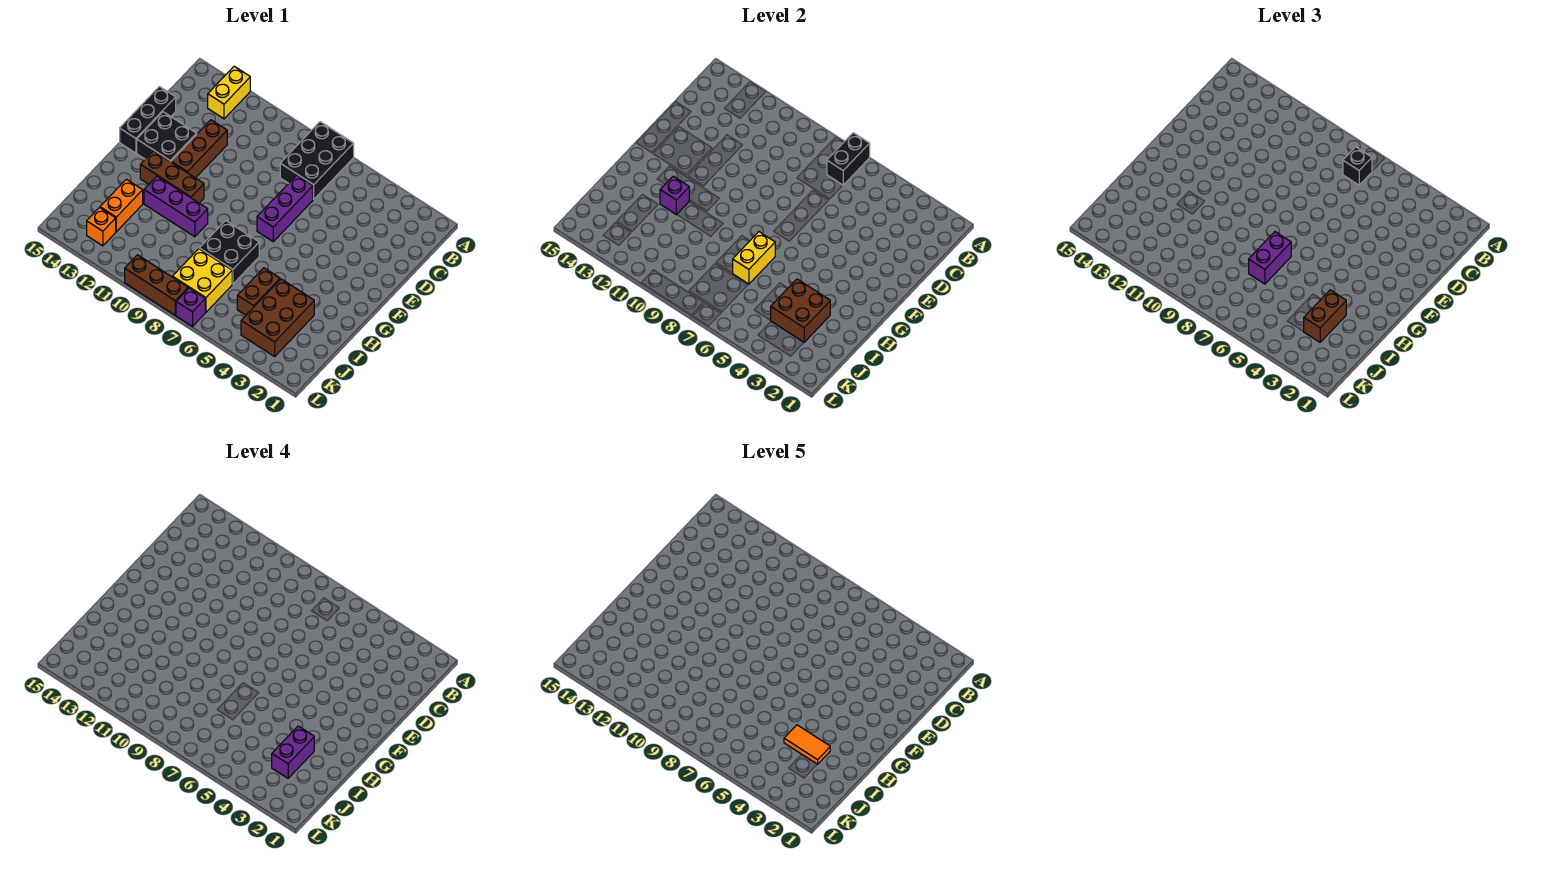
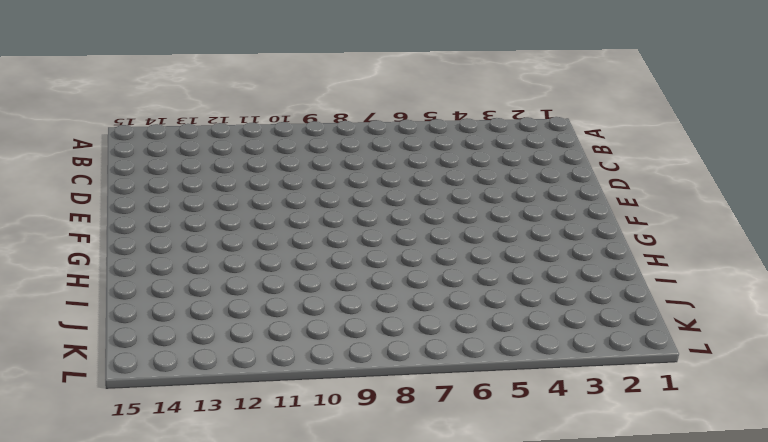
none -> black 2x3 brick [280,122,354,199]
none -> yellow 1x2 brick [208,66,250,119]
none -> purple 1x3 brick [257,175,313,241]

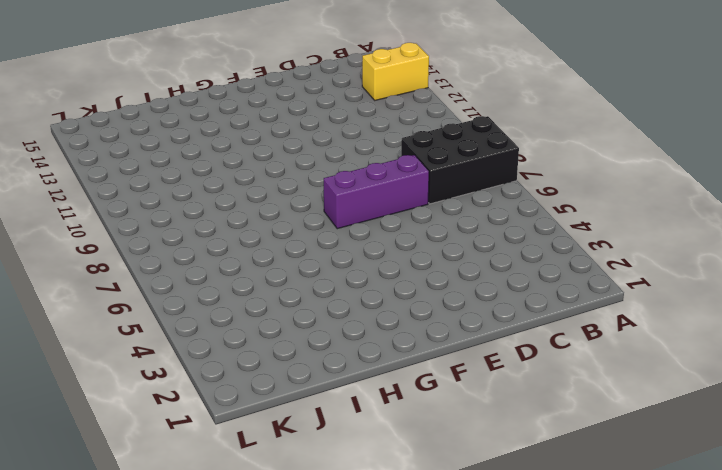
none -> brown 1x3 brick [171,120,227,178]
none -> black 1x3 brick [120,87,176,153]
none -> black 2x2 brick [137,112,197,162]

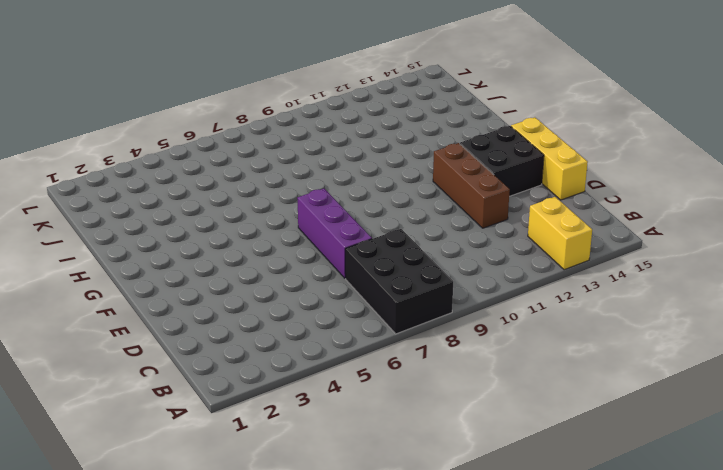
yellow 1x3 brick [511,117,588,200] -> black 1x3 brick [120,87,176,153]
none -> brown 1x3 brick [140,151,204,203]
none -> black 2x2 brick [199,221,259,284]
none -> purple 1x3 brick [144,176,208,237]

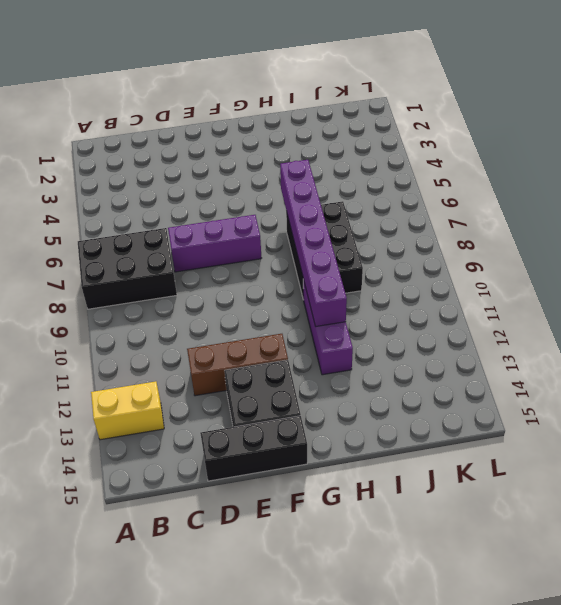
purple 1x6 brick [280,160,347,326] -> yellow 1x2 brick [733,232,775,284]
black 2x3 brick [286,201,363,300] -> black 2x2 brick [199,221,259,284]
none -> brown 1x3 brick [140,151,204,203]
none -> brown 2x3 brick [241,279,314,356]
none -> brown 1x2 brick [237,268,280,315]

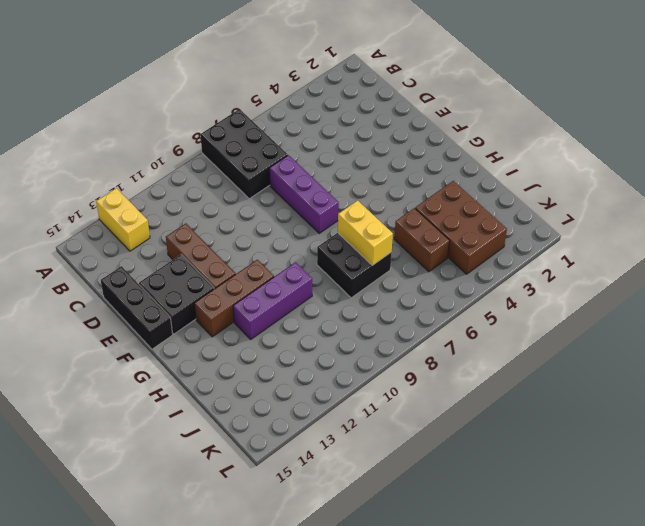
none -> orange 1x2 brick [100,179,143,232]
none -> yellow 2x2 brick [172,249,232,312]
none -> orange 1x1 brick [87,208,116,246]

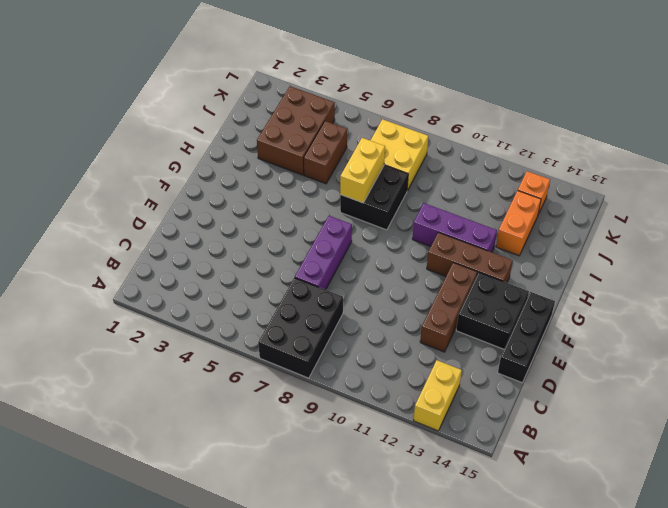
none -> purple 1x1 brick [176,288,205,326]
none -> brown 1x3 brick [125,255,188,315]
none -> black 1x2 brick [827,133,870,185]

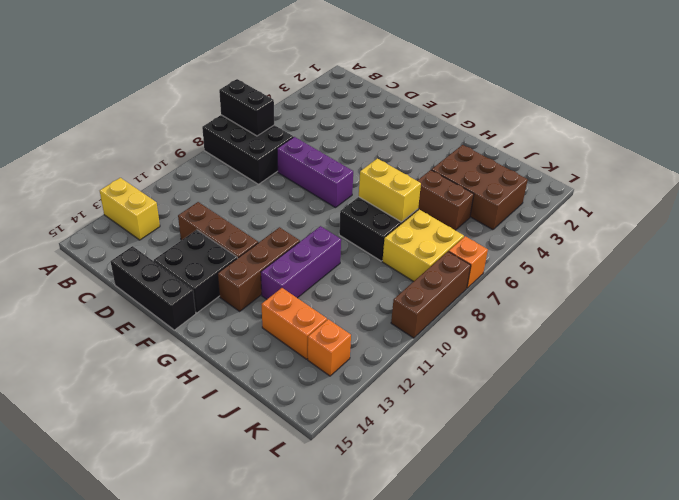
orange 1x1 brick [449,236,488,288] -> purple 1x1 brick [176,288,205,326]
none -> purple 1x1 brick [660,176,689,215]
none -> brown 2x2 brick [771,279,830,342]
none -> black 1x1 brick [1343,147,1372,185]

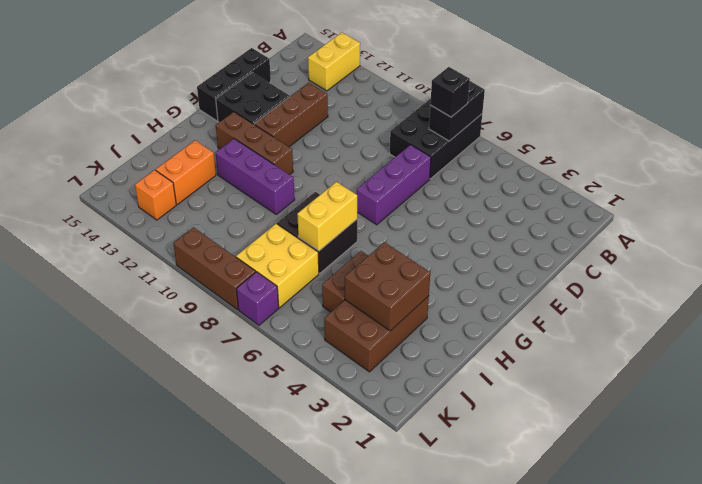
none -> purple 1x1 brick [660,176,689,215]
none -> purple 1x2 brick [1249,232,1291,284]
none -> brown 1x2 brick [1303,290,1346,342]

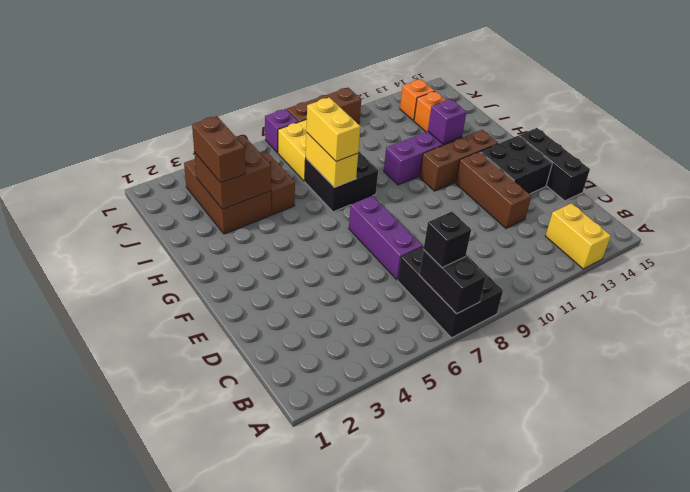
yellow 1x2 brick [306,97,360,162] -> purple 1x2 brick [1249,232,1291,284]
none -> purple 1x2 brick [272,726,314,778]
none -> orange 1x2 tile [784,725,830,764]

